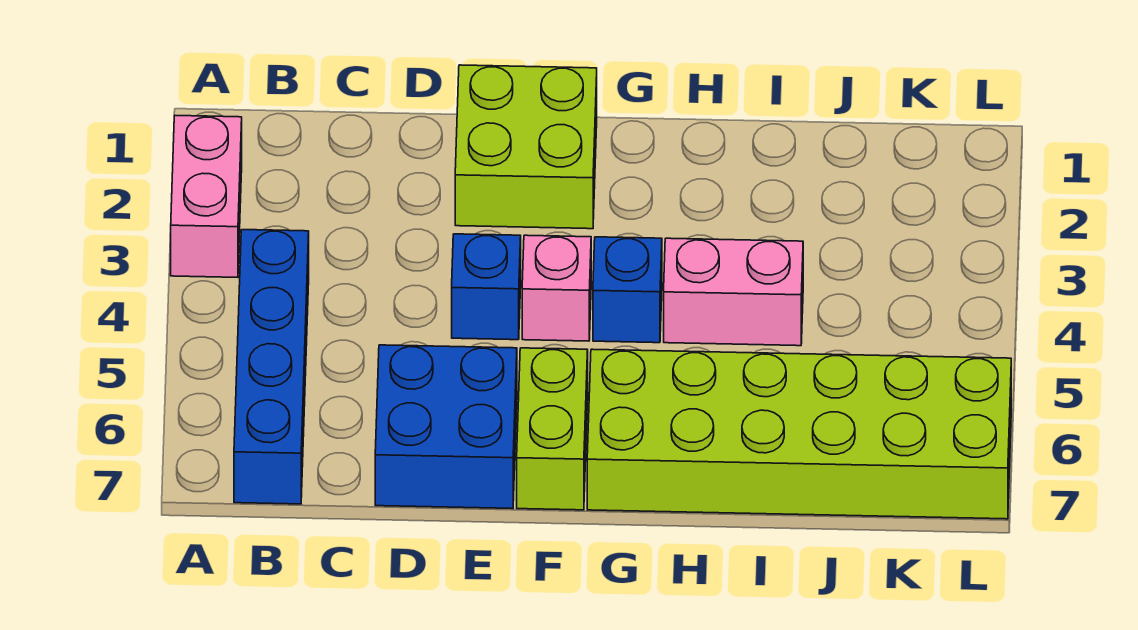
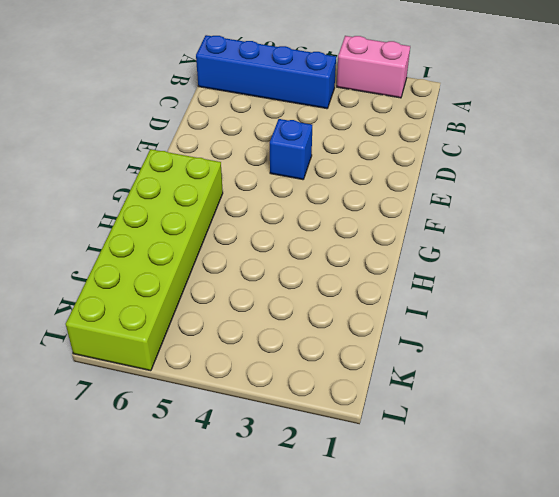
none -> blue 2x2 brick [375,345,517,509]
none -> lime 2x2 brick [455,65,597,229]

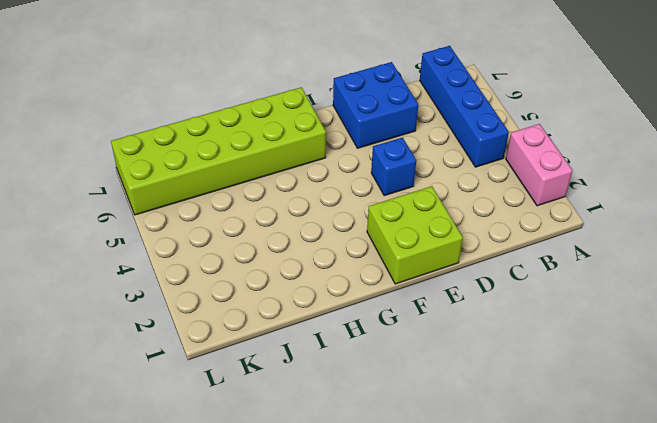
none -> pink 1x1 brick [522,235,591,341]
none -> lime 1x2 brick [517,348,588,510]

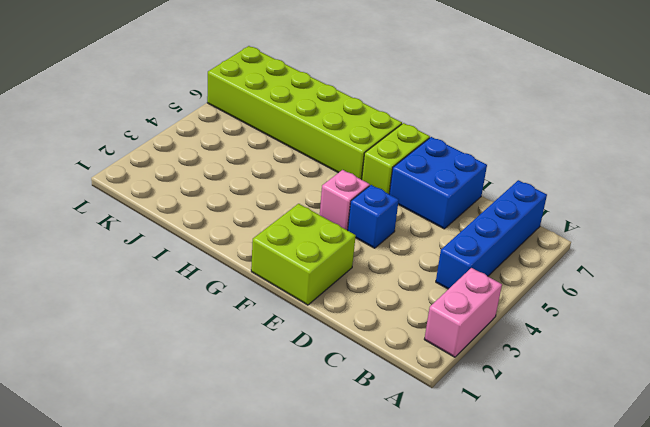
none -> blue 1x1 brick [593,237,662,343]
none -> pink 1x2 brick [664,238,803,346]

